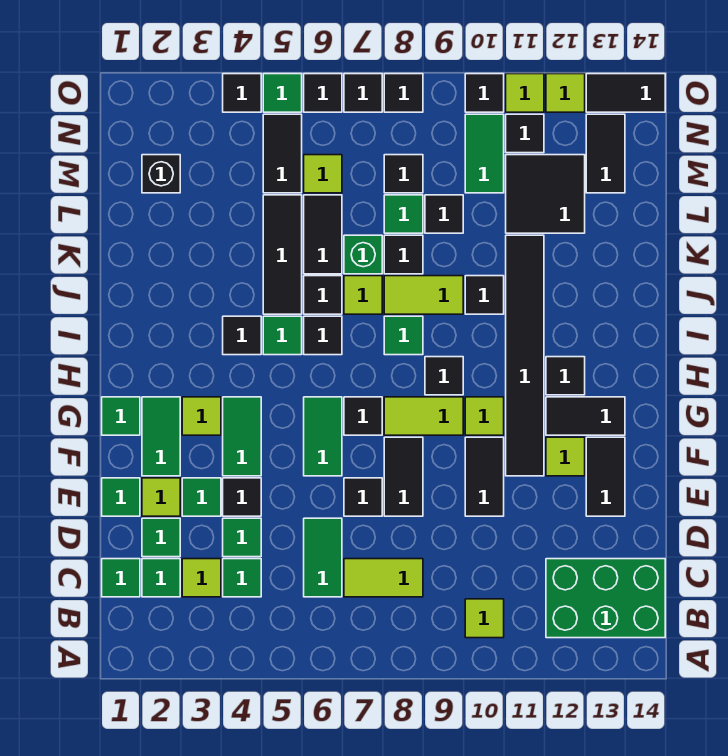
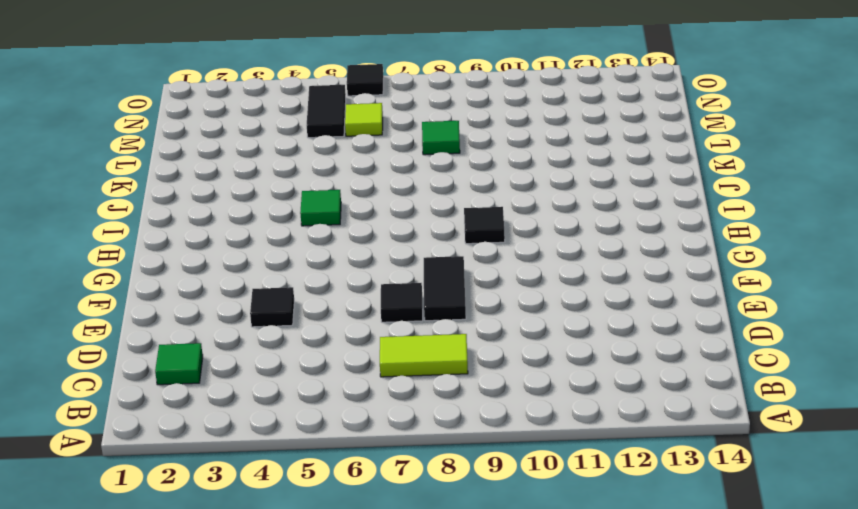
none -> lime 1x1 tile [465,599,504,638]
none -> green 2x3 brick [546,559,665,638]
none -> green 1x1 tile [102,559,140,597]
none -> lime 1x1 tile [182,559,221,597]

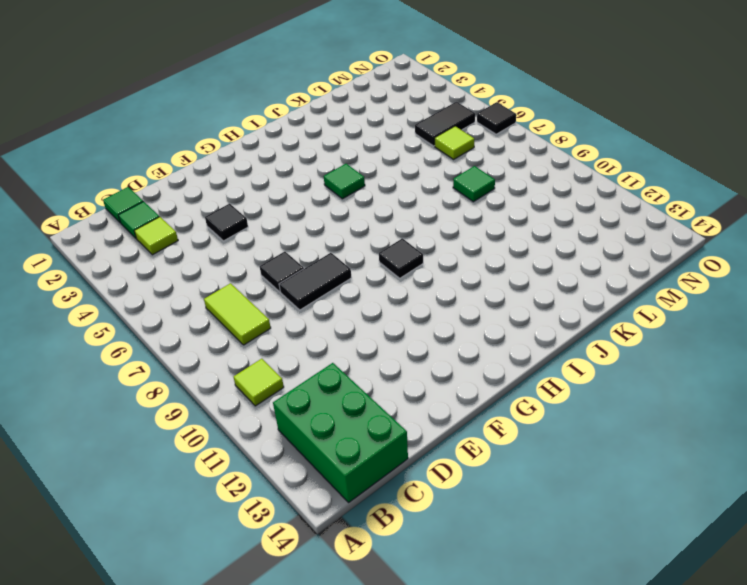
none -> green 1x1 tile [223,559,261,597]
none -> green 1x2 tile [304,518,342,597]
none -> green 1x1 tile [142,518,180,557]
none -> green 1x1 tile [223,518,261,557]

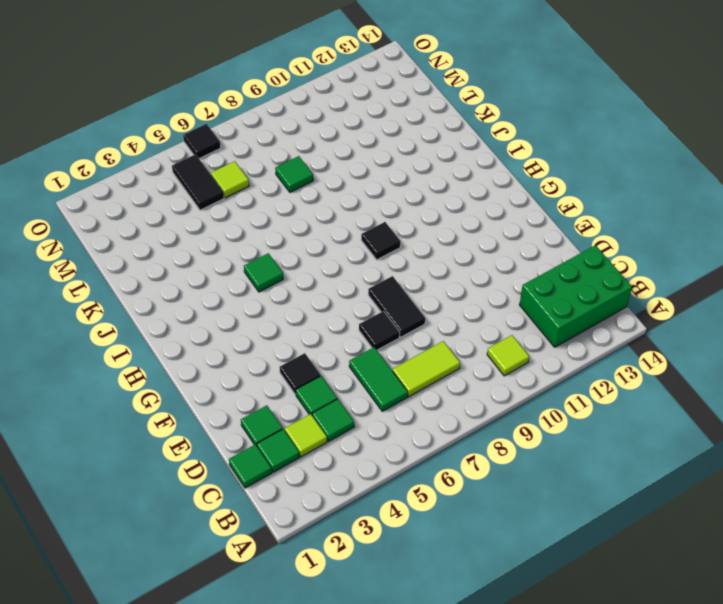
none -> green 1x1 tile [102,478,140,516]
none -> lime 1x1 tile [142,478,180,516]
none -> green 1x1 tile [182,478,221,516]
none -> black 1x2 tile [465,437,504,516]

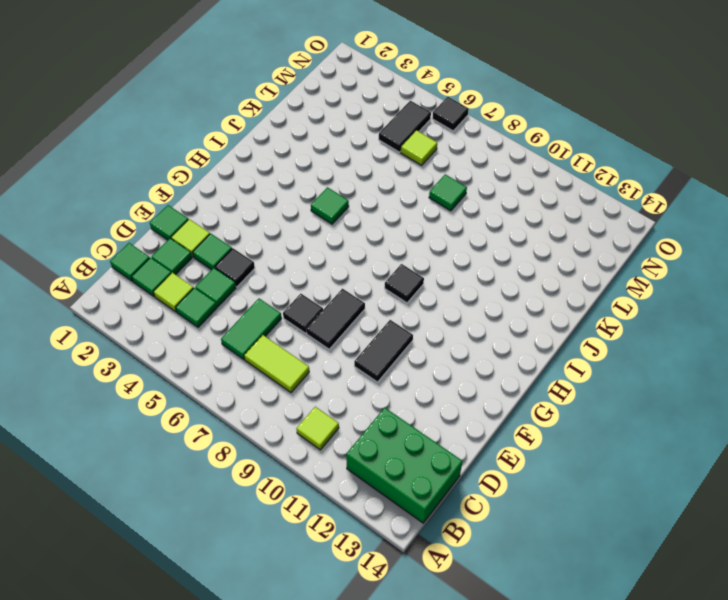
none -> black 1x2 tile [586,437,625,516]
none -> green 1x2 tile [142,397,180,476]
none -> green 1x2 tile [223,397,261,476]
none -> green 1x2 tile [304,397,342,476]

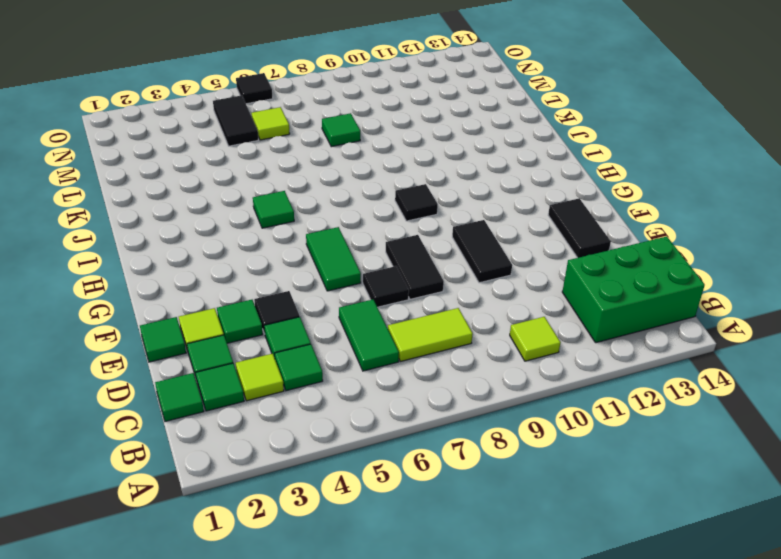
none -> green 1x2 tile [142,397,180,476]
none -> green 1x2 tile [223,397,261,476]
none -> black 1x6 tile [506,235,544,476]
none -> lime 1x1 tile [546,437,585,476]

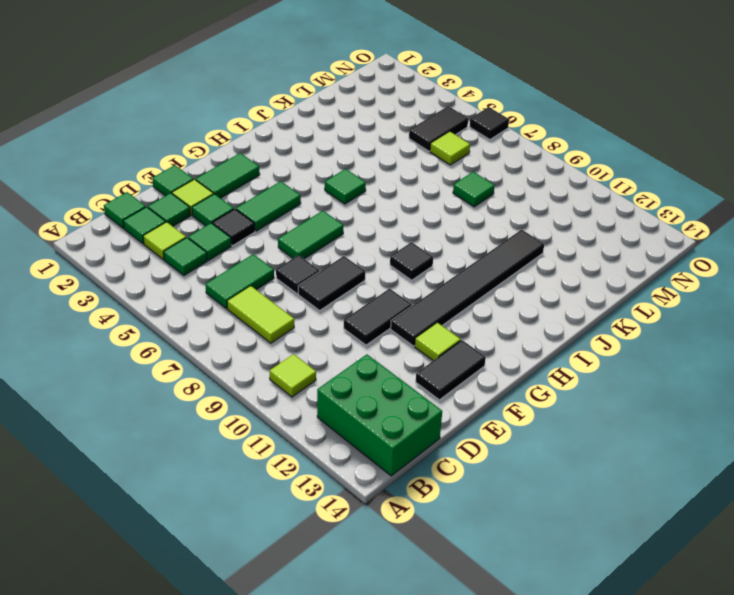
none -> green 1x1 tile [102,397,140,435]
none -> lime 1x1 tile [182,397,221,435]
none -> black 1x1 tile [344,397,382,435]
none -> lime 1x2 tile [384,397,463,435]

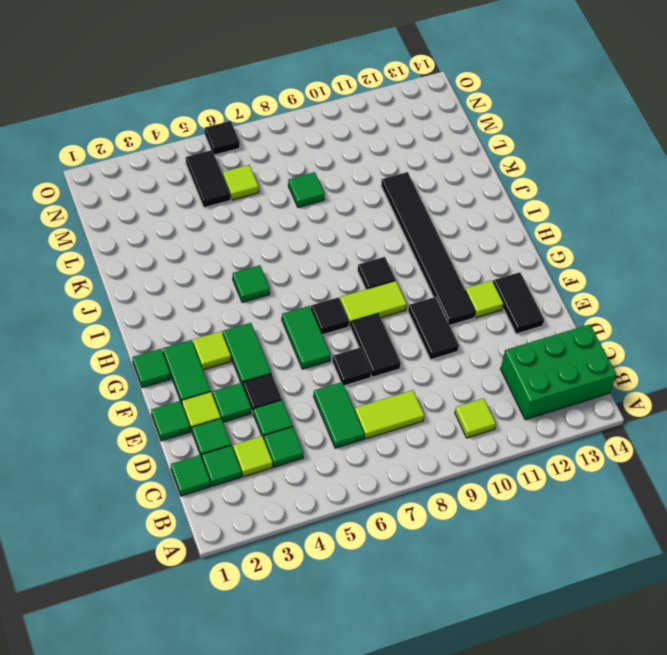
none -> lime 1x1 tile [465,397,504,435]
none -> black 1x2 tile [546,397,625,435]
none -> black 1x1 tile [546,357,585,395]
none -> black 1x1 tile [223,316,261,355]

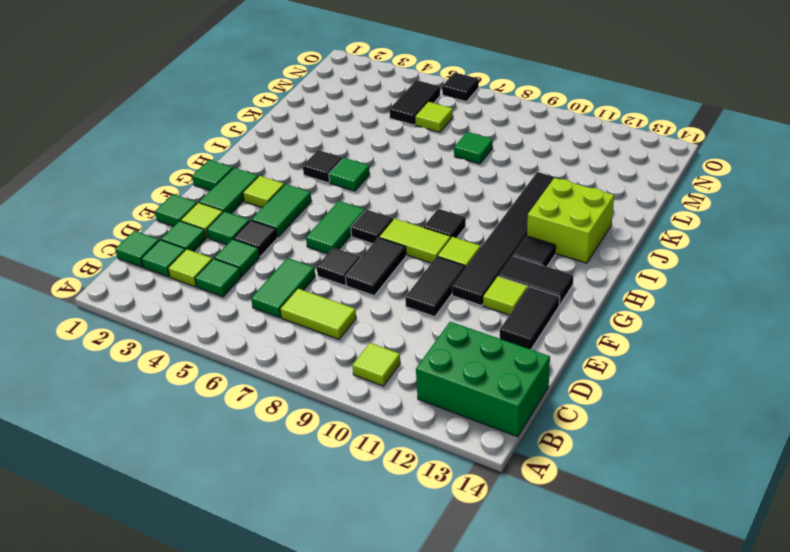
lime 2x2 brick [527,178,614,263] -> none
none -> black 1x1 tile [304,316,342,355]
none -> green 1x1 tile [384,316,423,355]
none -> black 1x3 tile [263,195,302,314]
none -> black 1x1 tile [304,276,342,314]

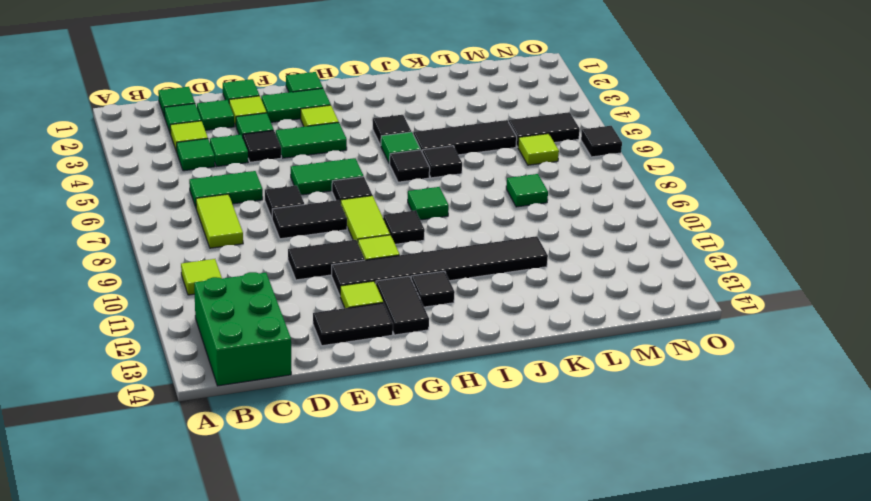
none -> lime 1x1 tile [344,276,382,314]
none -> lime 1x2 tile [384,276,463,314]
none -> black 1x1 tile [465,276,504,314]
none -> black 1x2 tile [304,195,342,274]

